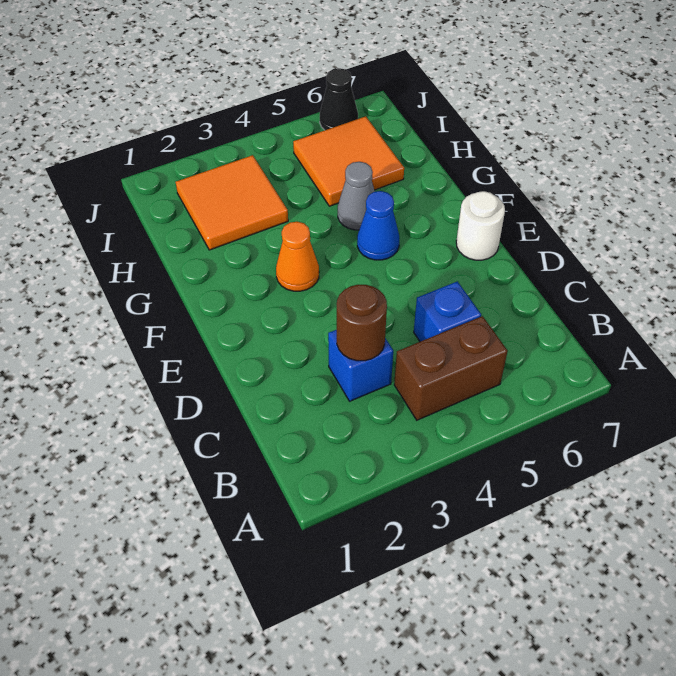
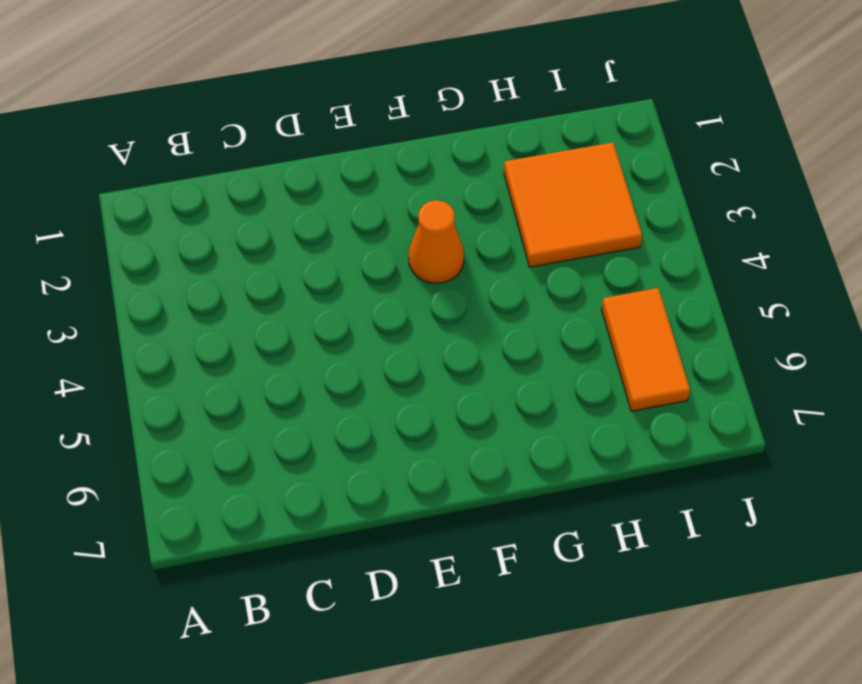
orange 1x2 tile [601,288,690,411] -> orange 2x2 tile [293,116,404,206]
none -> brown 1x2 brick [394,316,508,420]
none -> blue 1x1 brick [328,330,393,401]

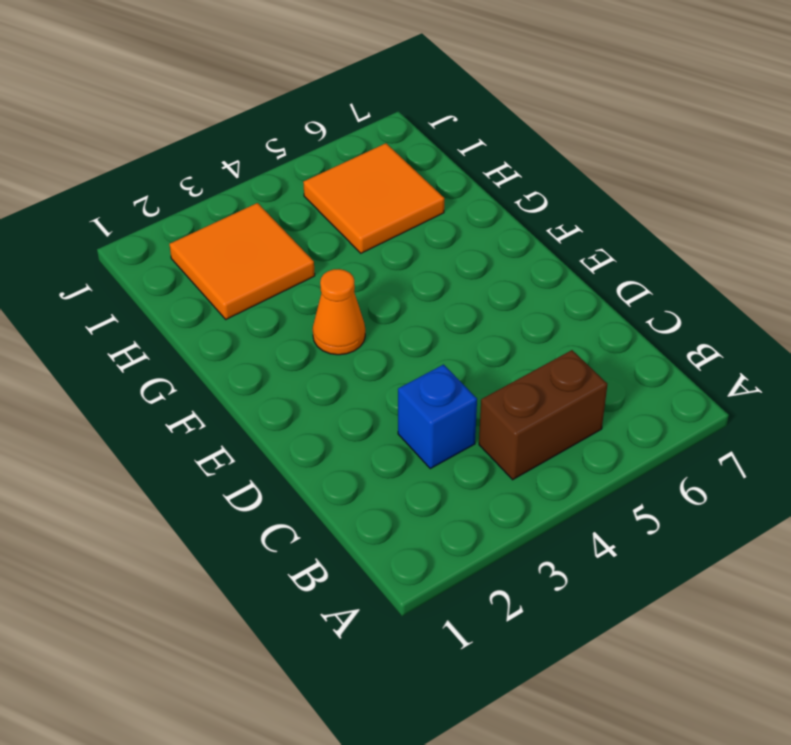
none -> blue 1x1 brick [414,281,481,342]
none -> white 1x1 round brick [456,191,505,260]

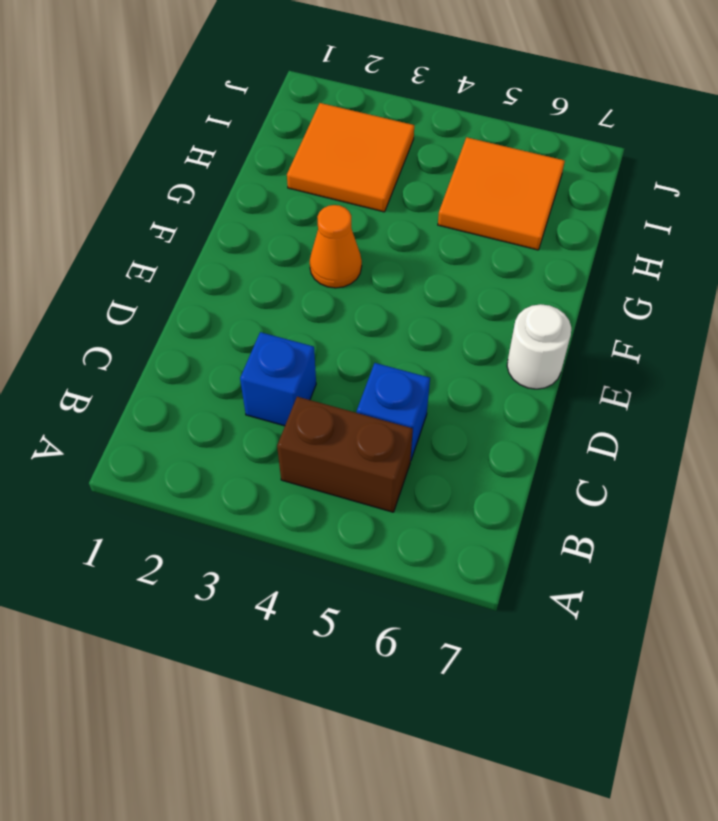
none -> blue 1x1 cone [357,191,399,260]
none -> grey 1x1 cone [338,162,375,230]

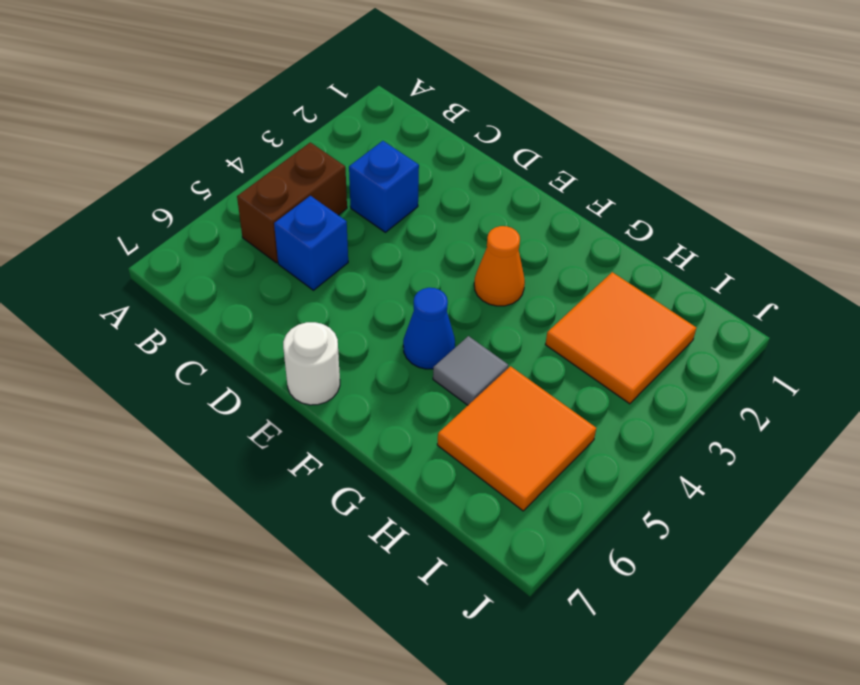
grey 1x1 tile [433,336,508,405] -> grey 1x1 cone [338,162,375,230]
none -> black 1x1 cone [320,68,358,130]
none -> brown 1x1 round brick [337,285,387,361]

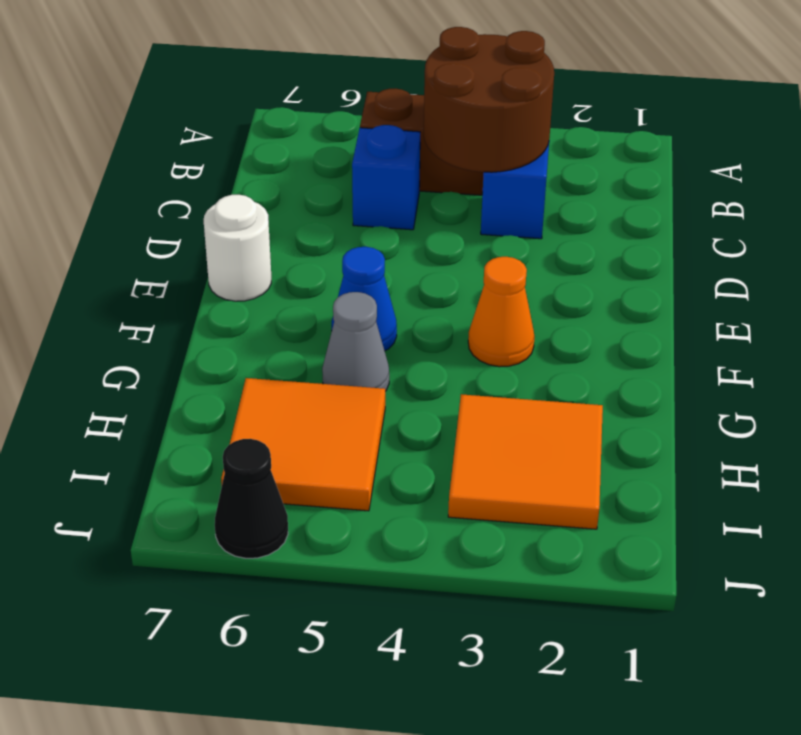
brown 2x2 round brick [424,27,554,172] -> brown 1x1 round brick [337,285,387,361]

